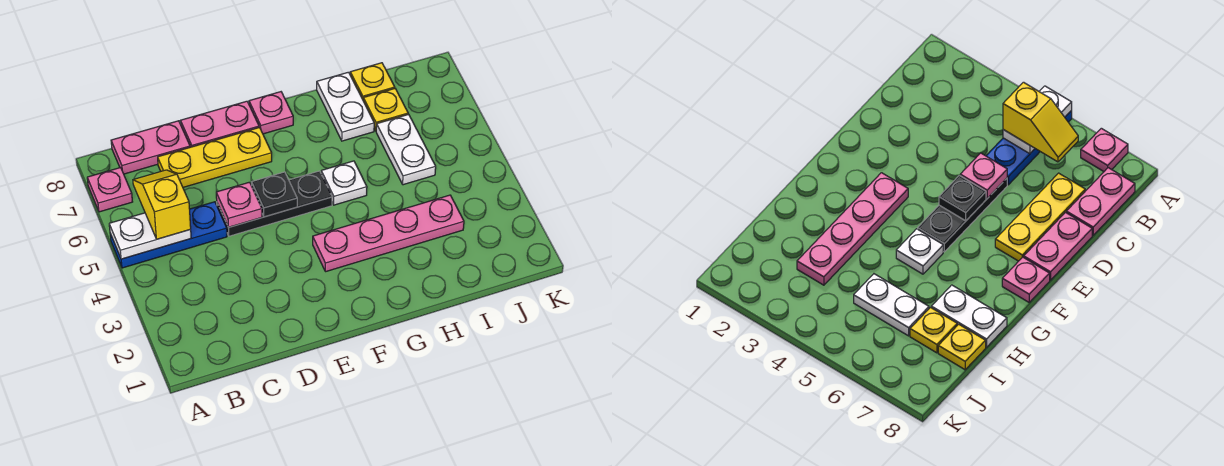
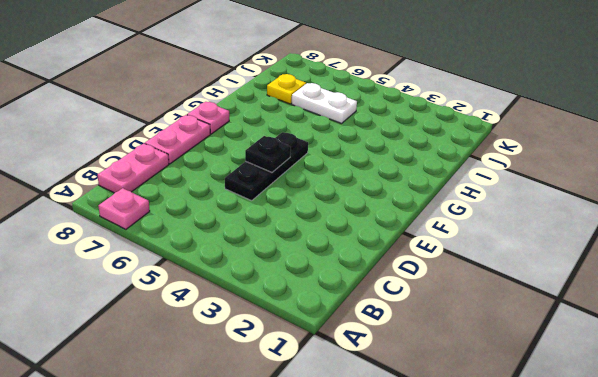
none -> blue 1x3 plate [110,202,227,268]
none -> yellow 1x3 plate [158,128,272,187]
none -> pink 1x4 plate [313,195,464,272]

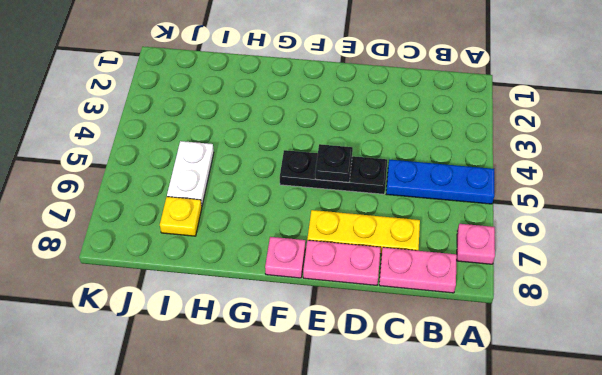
none -> pink 1x4 plate [313,195,464,272]
none -> white 1x1 plate [321,161,367,205]
none -> white 1x2 plate [317,72,374,141]

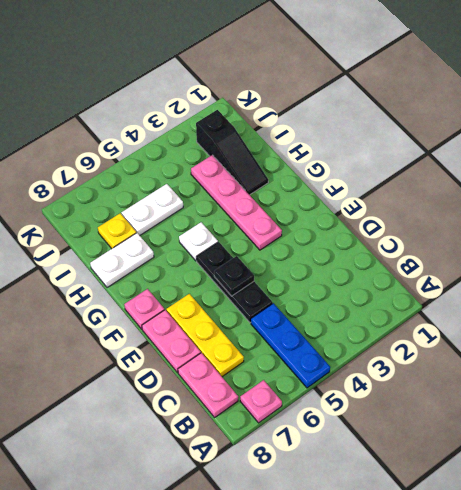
black 1x3 slope [196,110,268,195] -> none
none -> yellow 1x1 plate [350,63,395,99]
none -> white 1x2 plate [109,213,191,259]
none -> pink 1x1 plate [216,182,262,227]

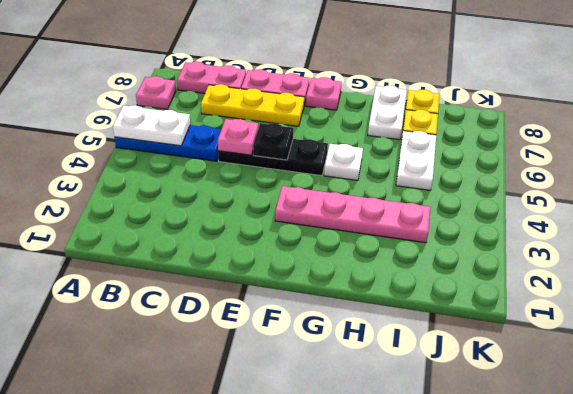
none -> yellow 1x2 slope [133,170,191,239]

